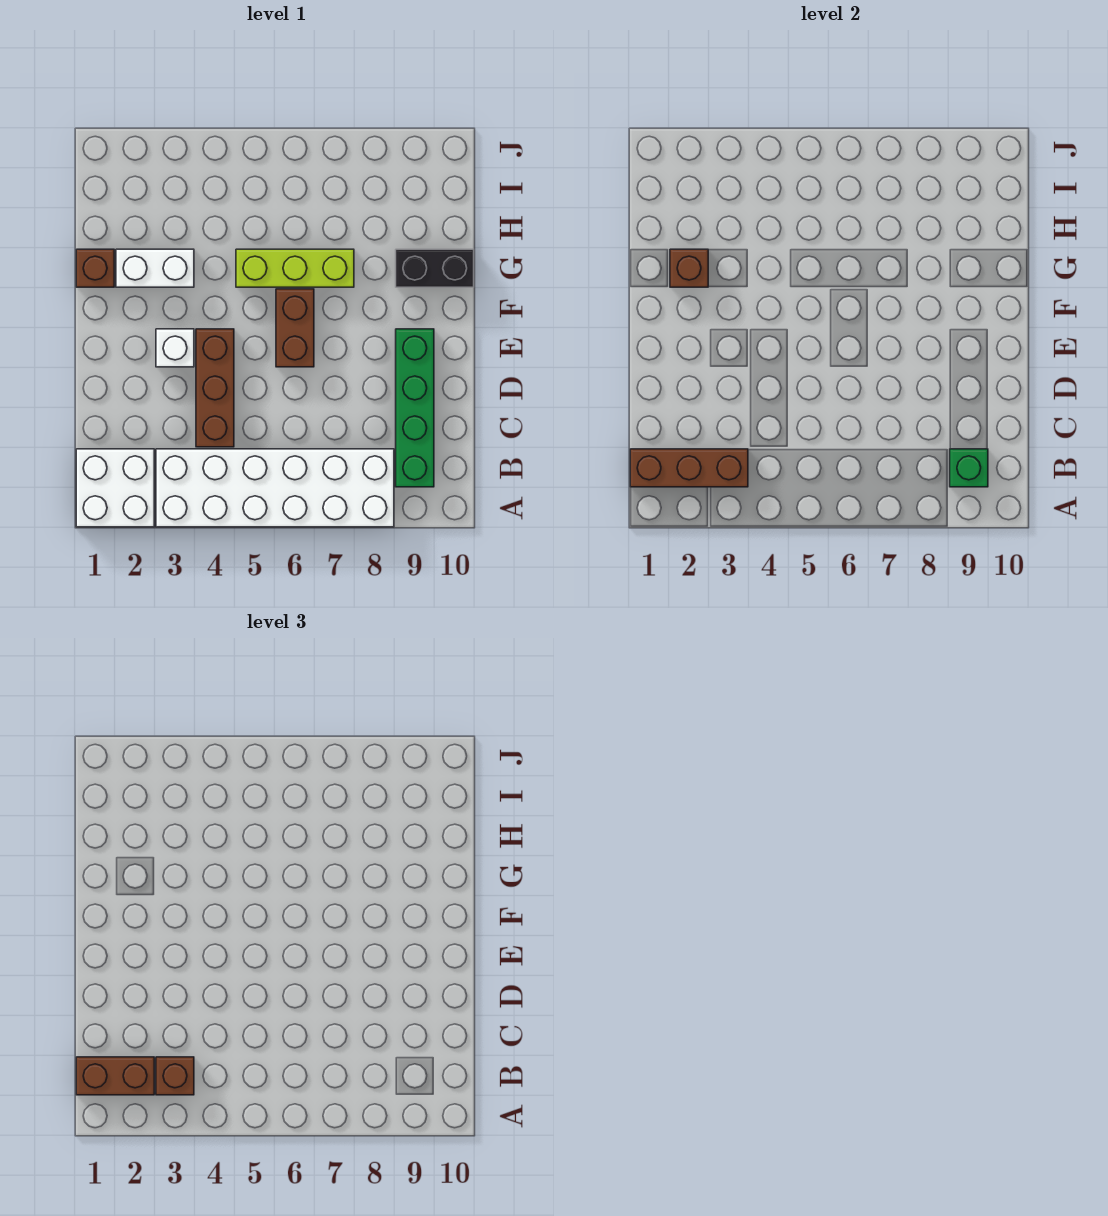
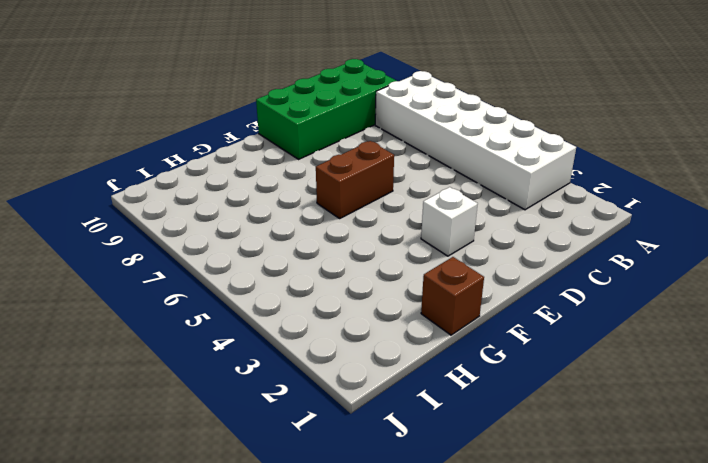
green 2x4 brick [256,59,396,159] -> green 1x4 brick [396,329,434,487]
none -> white 2x2 brick [76,449,154,527]
none -> brown 1x3 brick [196,329,234,447]
none -> white 1x2 brick [116,249,194,287]

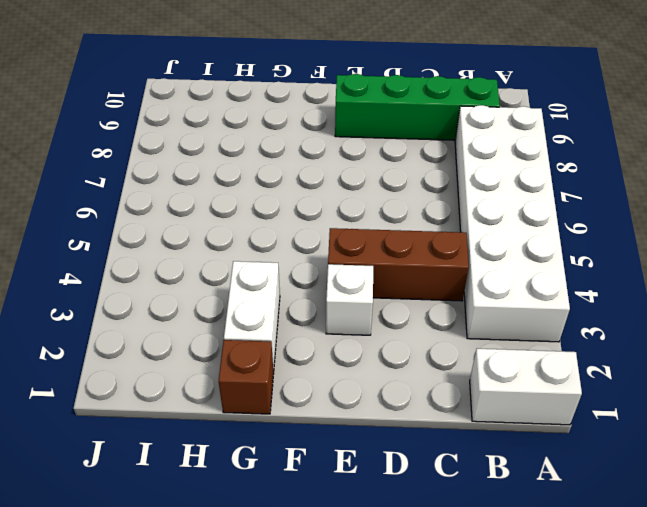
white 1x2 brick [470,349,582,425] -> white 2x2 brick [76,449,154,527]
none -> brown 1x2 brick [276,289,314,367]
none -> lime 1x3 brick [236,249,354,287]
none -> black 1x2 brick [396,249,474,287]

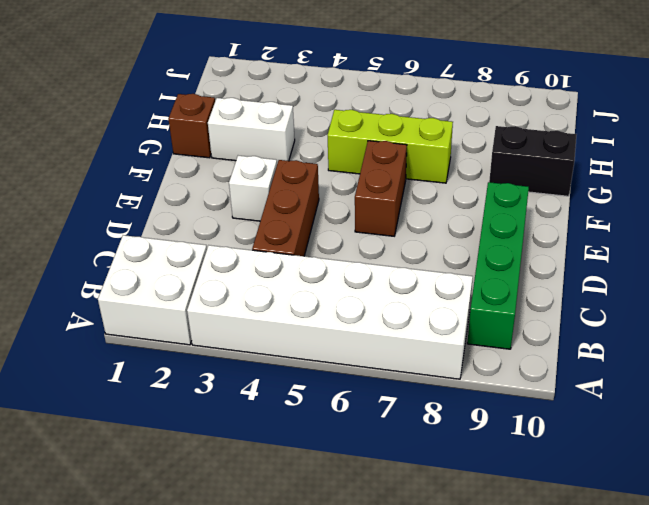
none -> brown 1x3 brick [630,449,748,487]
none -> green 1x1 brick [950,449,988,487]
none -> brown 1x1 brick [670,249,708,287]

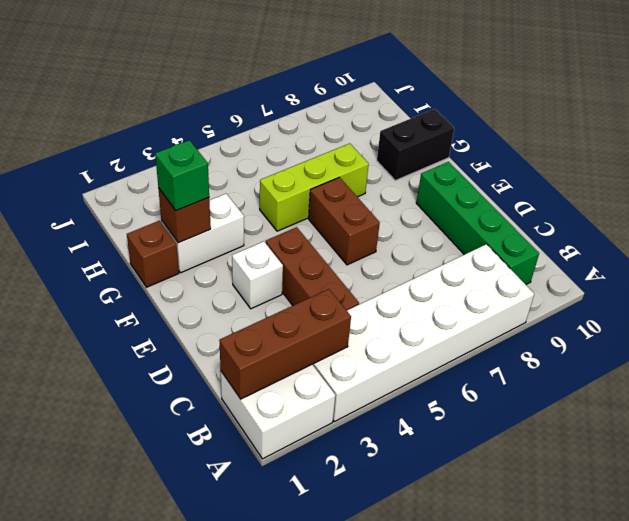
green 1x1 brick [155,140,209,211] -> green 1x1 brick moved to [950,449,988,487]
none -> brown 1x2 brick [76,1057,154,1095]
none -> brown 1x1 brick [156,1057,194,1095]

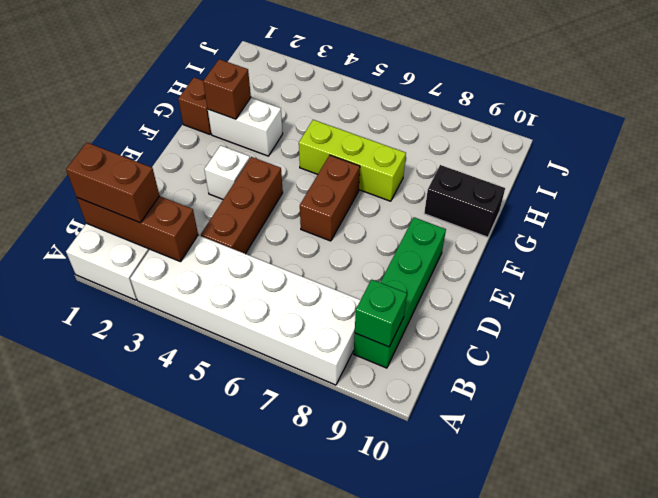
none -> brown 1x1 brick [156,1057,194,1095]

